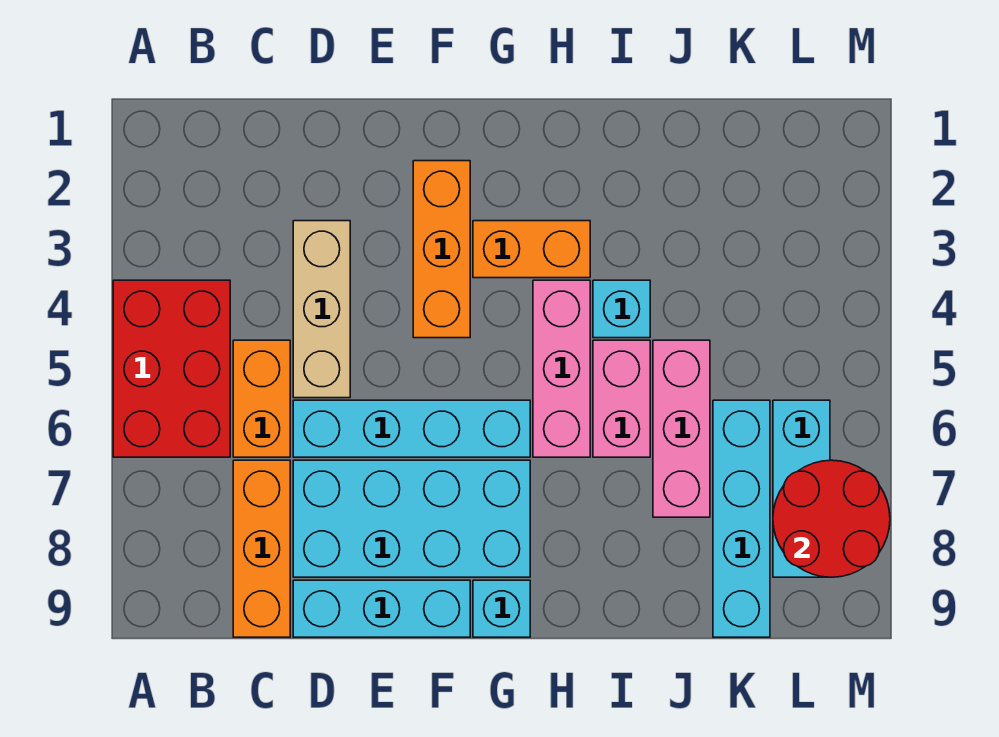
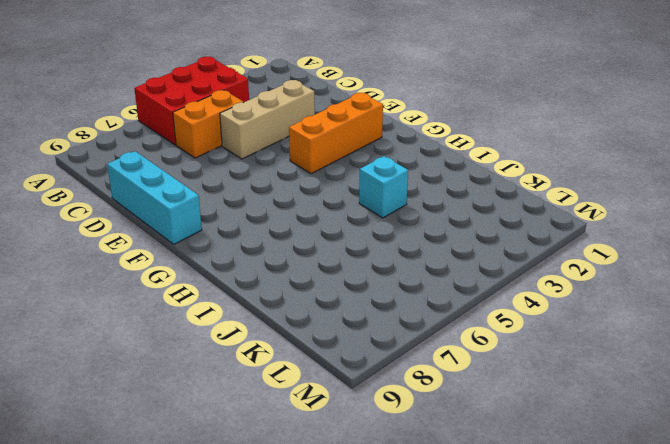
none -> orange 1x3 brick [233,460,290,637]
none -> cyan 1x4 brick [293,400,530,457]
none -> cyan 2x4 brick [293,460,530,577]

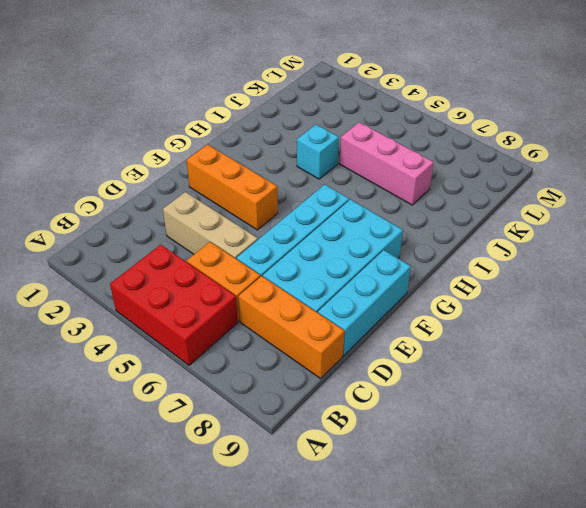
none -> orange 1x2 brick [473,221,590,278]
none -> cyan 1x1 brick [473,580,530,637]
none -> pink 1x3 brick [533,280,590,457]

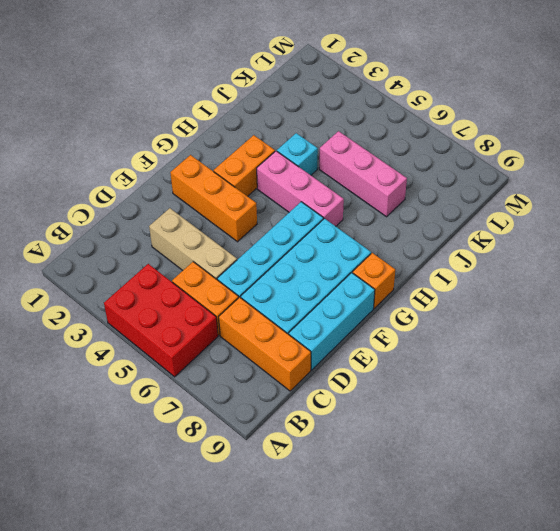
orange 1x1 brick [353,253,395,308] -> cyan 1x1 brick [473,580,530,637]
none -> pink 1x2 brick [593,340,650,457]
none -> cyan 1x4 brick [713,400,770,637]
none -> cyan 1x3 brick [773,400,830,577]

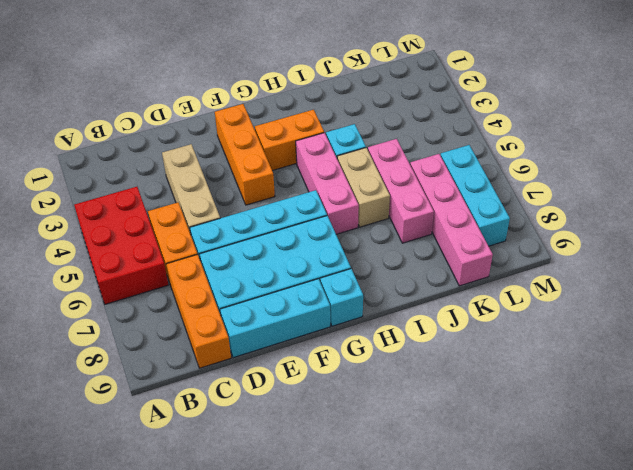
tan 1x2 brick [337,148,390,227] -> pink 1x2 brick [593,340,650,457]
pink 1x4 brick [410,154,493,286] -> cyan 1x4 brick [713,400,770,637]
none -> red 2x2 round brick [773,460,890,577]

